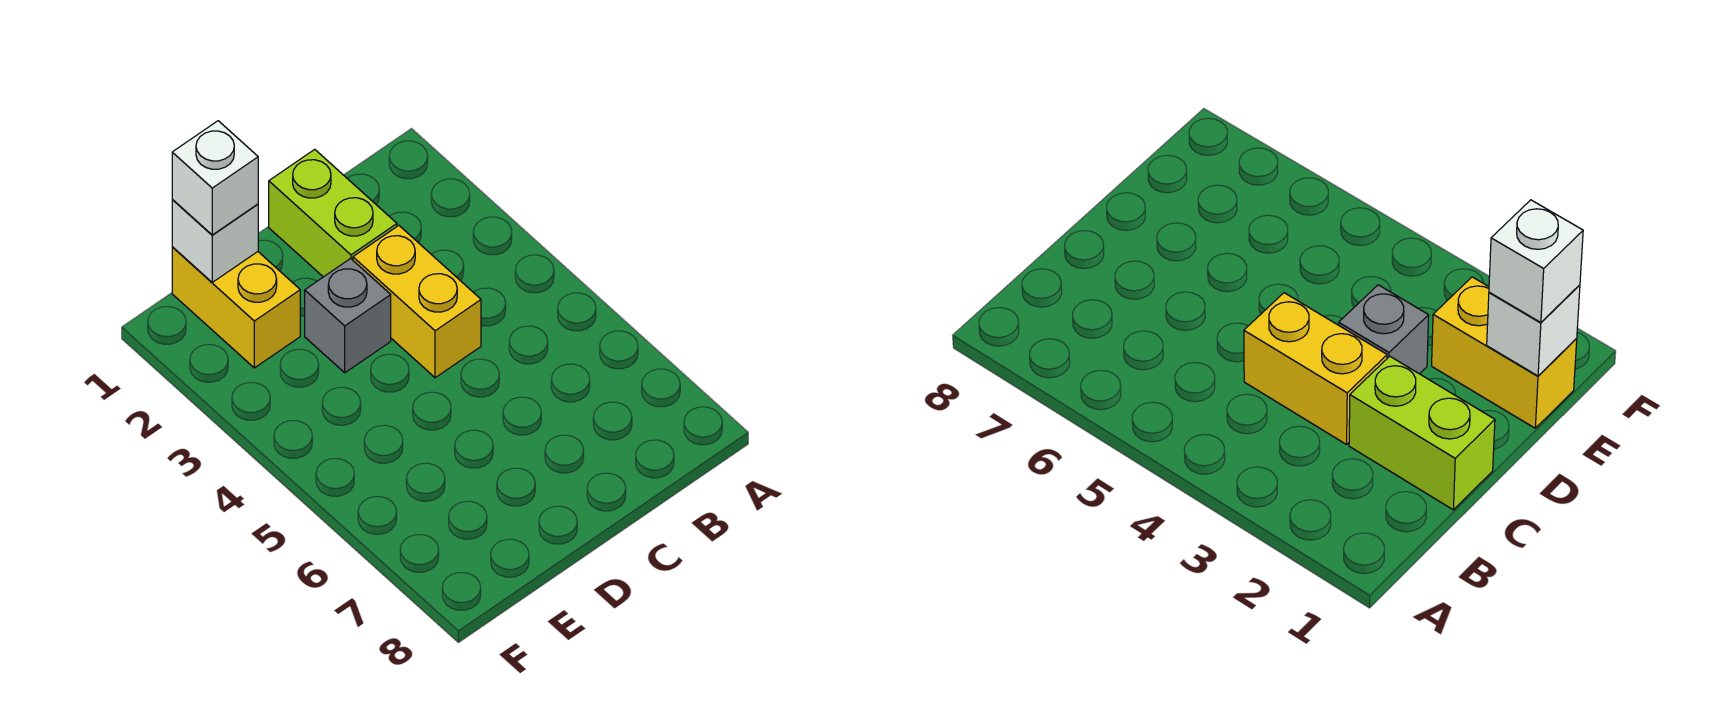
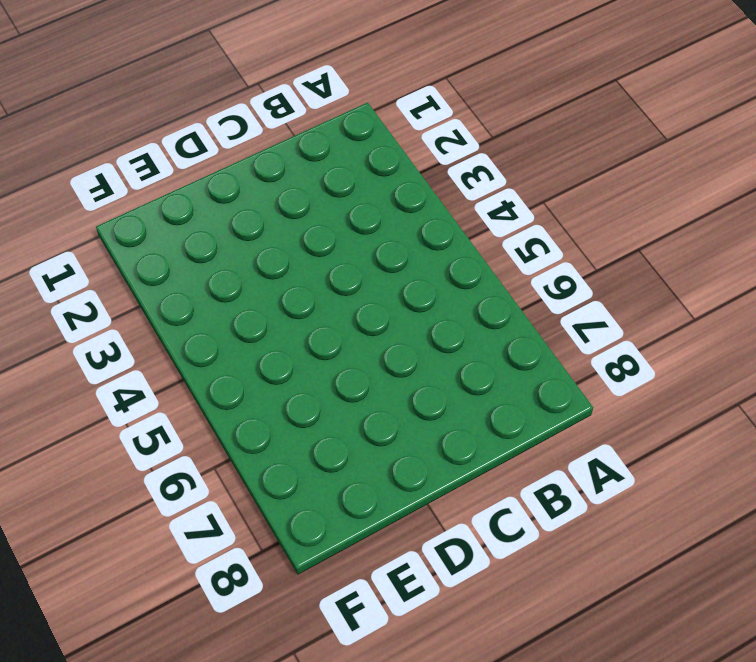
none -> lime 1x2 brick [269,149,397,277]
none -> yellow 1x2 brick [353,226,481,378]

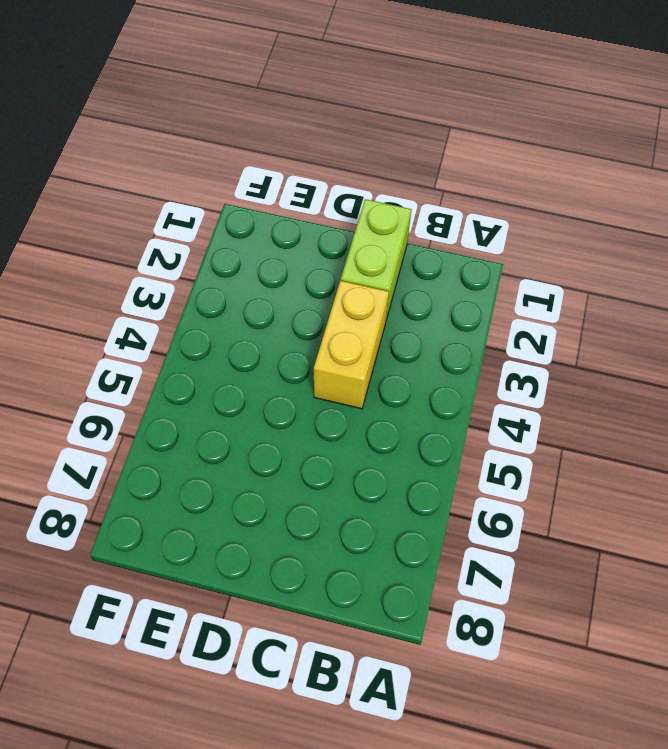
none -> grey 1x1 brick [305,259,391,373]
none -> yellow 1x2 brick [172,247,300,368]

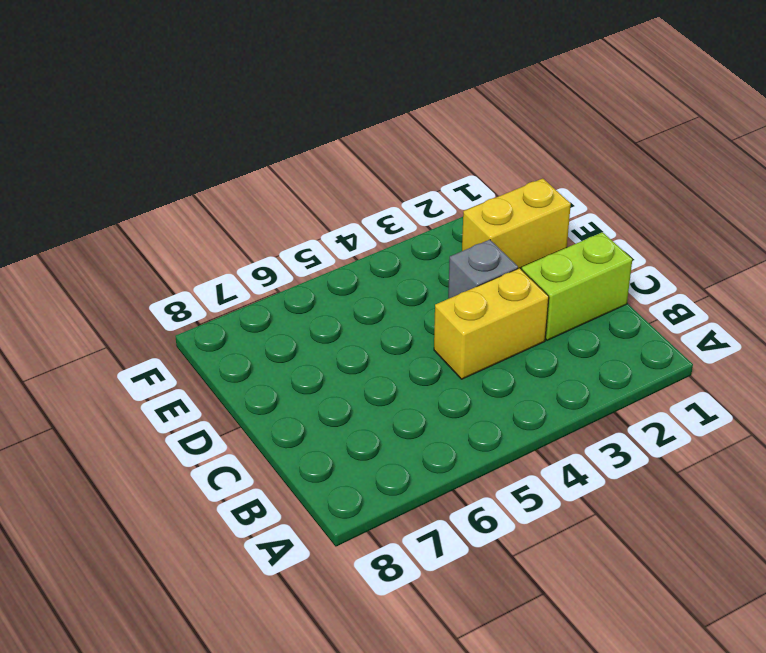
none -> white 1x1 brick [172,200,258,282]
none -> white 1x1 brick [172,121,258,235]

